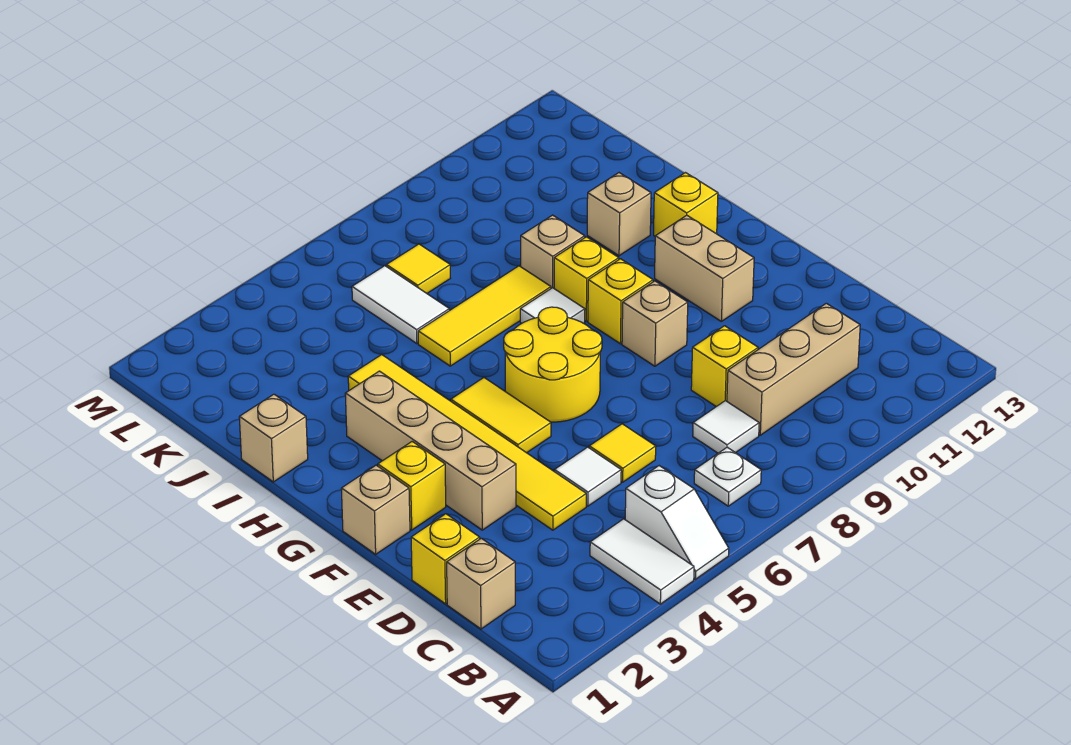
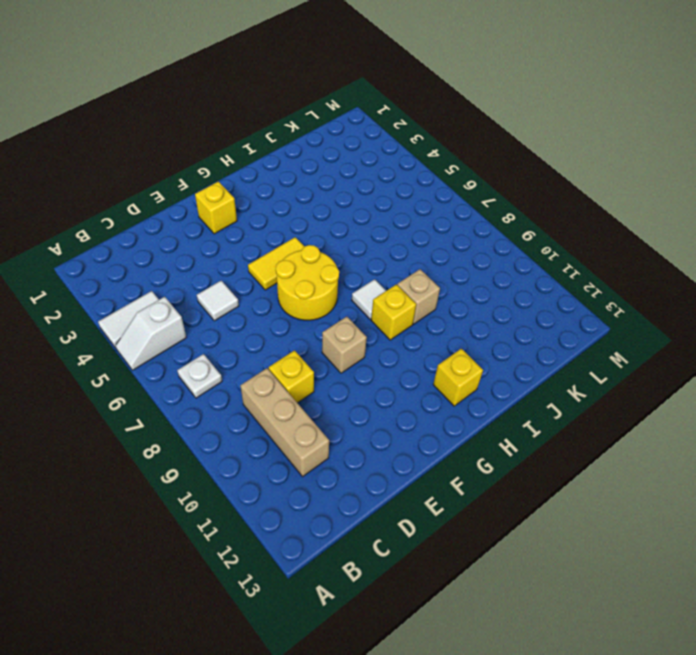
none -> tan 1x1 brick [447,538,515,629]
none -> white 1x1 tile [693,401,759,453]
none -> yellow 1x1 brick [411,514,480,604]

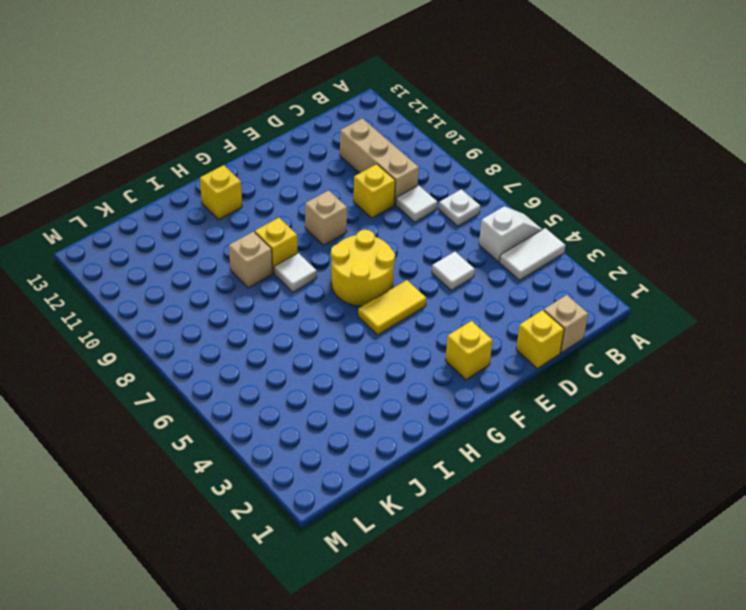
none -> yellow 1x6 tile [348,355,586,530]
none -> yellow 1x1 tile [589,424,656,482]
none -> tan 1x4 brick [345,371,516,530]

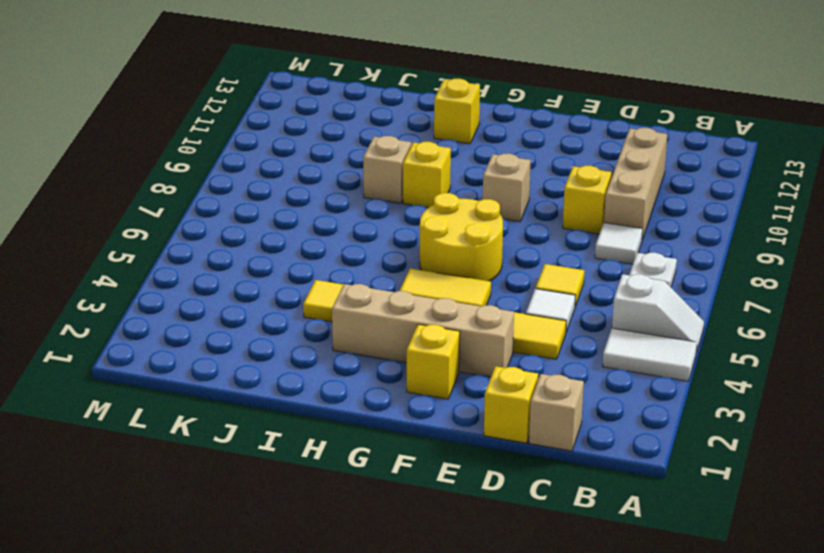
none -> tan 1x1 brick [341,465,410,554]
none -> tan 1x2 brick [655,215,754,321]
none -> yellow 1x1 brick [588,259,653,344]

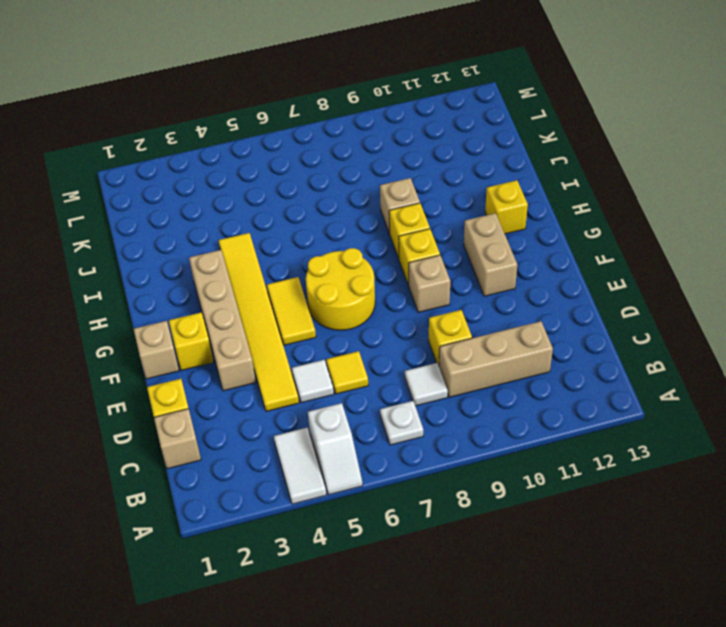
none -> white 1x1 tile [520,288,585,323]
none -> tan 1x1 brick [239,394,308,482]
none -> yellow 1x3 tile [418,266,551,366]

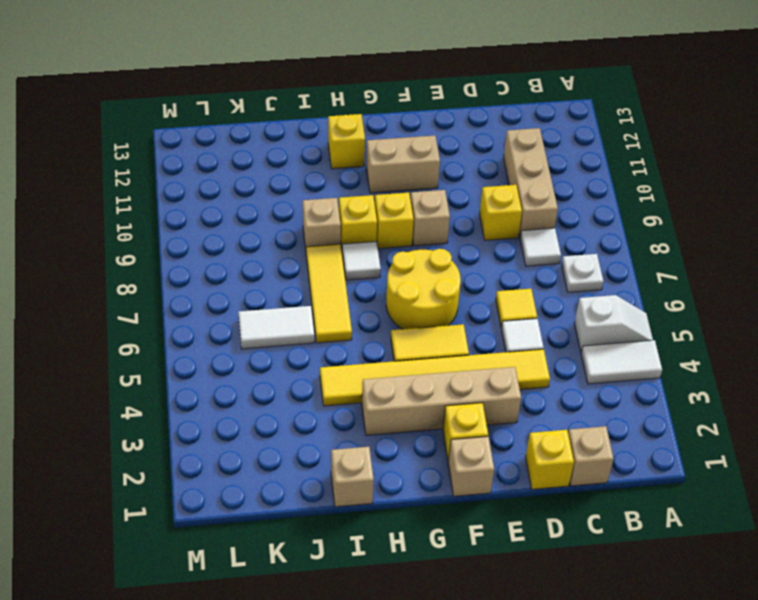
none -> tan 1x1 brick [587,173,651,256]
none -> yellow 1x1 tile [386,244,450,293]

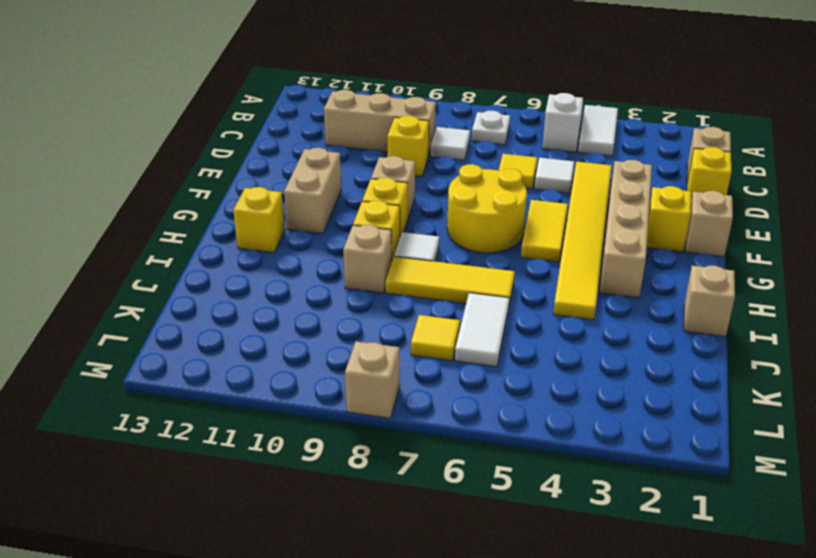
tan 1x1 brick [345,341,400,418] -> tan 1x1 brick moved to [587,173,651,256]

